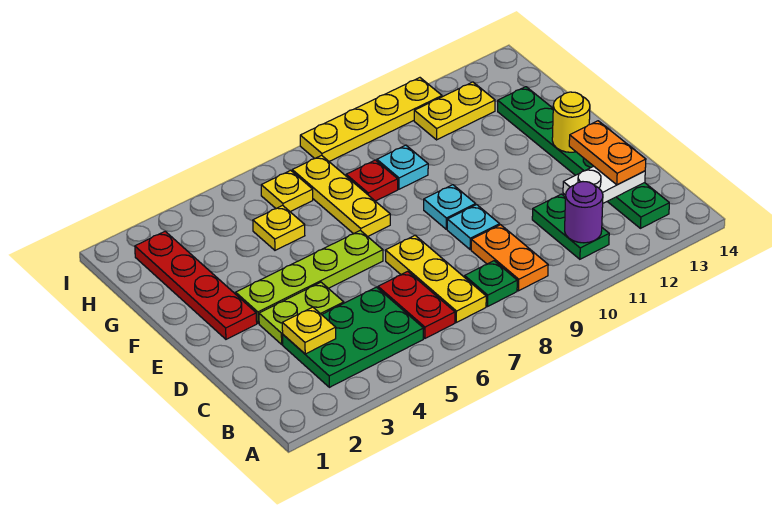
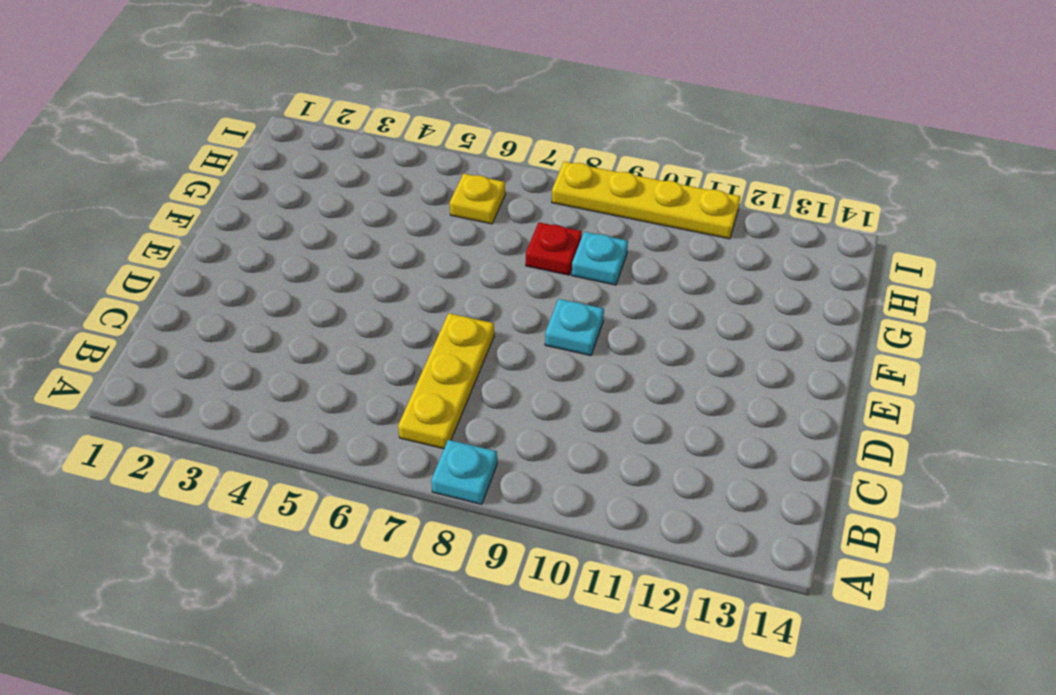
cyan 1x1 plate [431,440,497,504] -> cyan 1x1 plate moved to [447,205,500,250]
none -> green 2x3 plate [283,287,424,387]
none -> red 1x2 plate [378,271,455,338]
none -> green 1x1 plate [465,261,517,306]

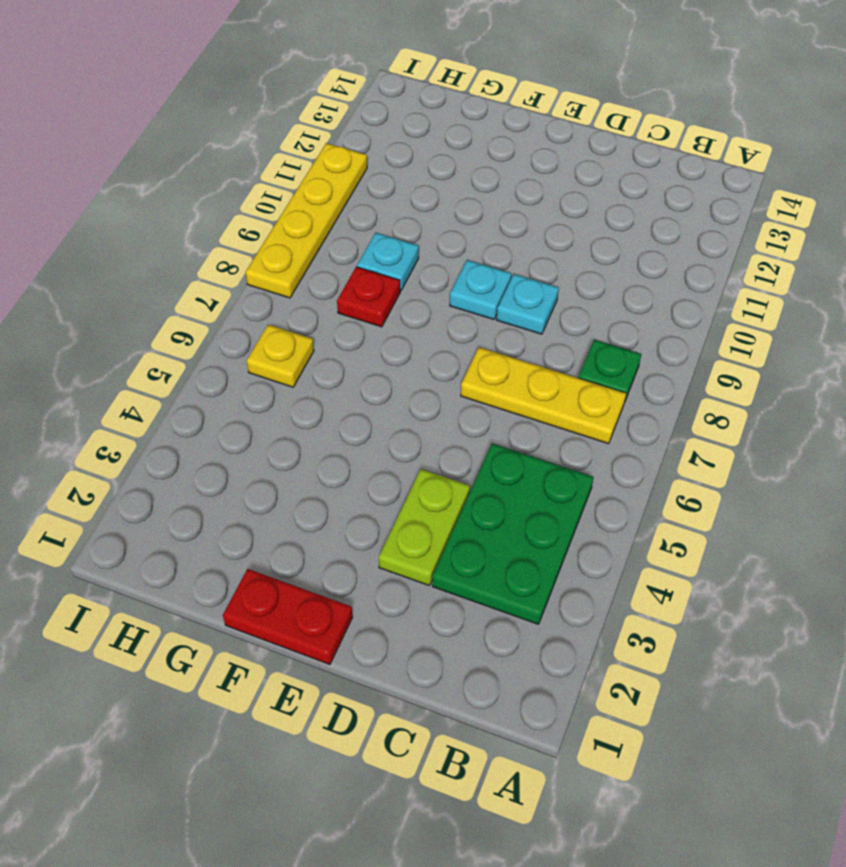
red 1x2 plate [223,569,353,664] -> red 1x2 plate moved to [378,271,455,338]
none -> orange 1x2 plate [471,225,548,291]
none -> green 1x2 plate [532,194,609,259]
none -> green 1x6 plate [498,87,669,228]

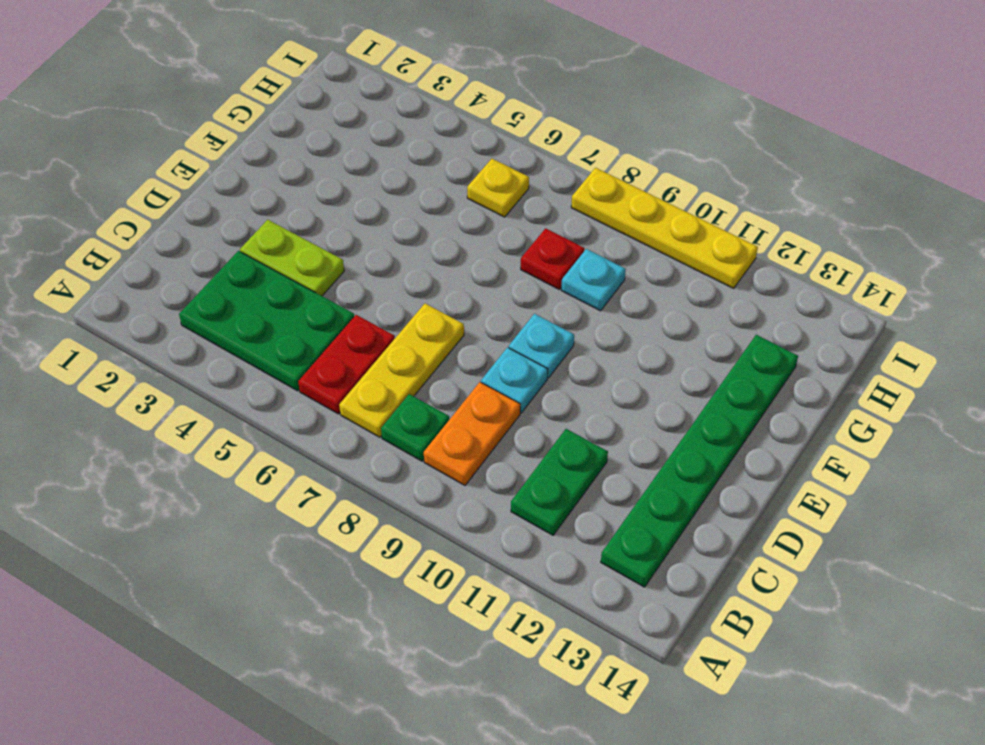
none -> red 1x4 plate [135,231,257,339]
none -> lime 1x4 plate [236,230,383,323]
none -> yellow 1x3 plate [292,155,390,236]

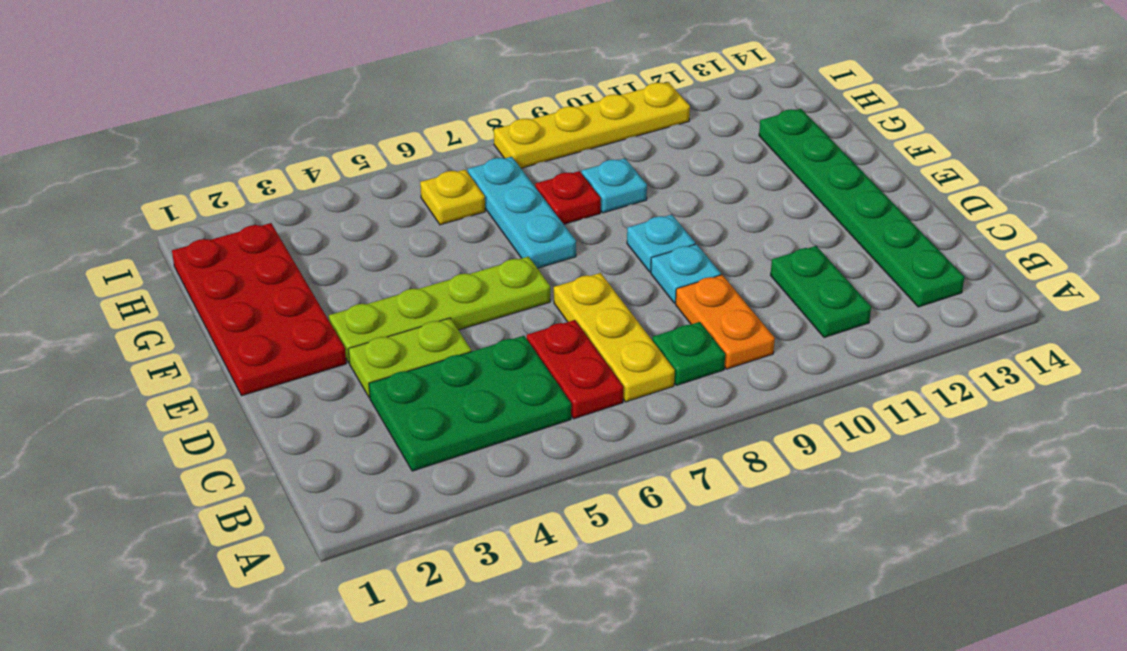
red 2x4 plate [172,223,346,396] -> red 1x4 plate [135,231,257,339]
cyan 1x3 plate [468,157,576,268] -> yellow 1x3 plate [292,155,390,236]
none -> yellow 1x1 plate [253,205,305,250]
none -> yellow 1x2 plate [414,82,495,140]
none -> purple 1x1 round brick [565,182,603,243]

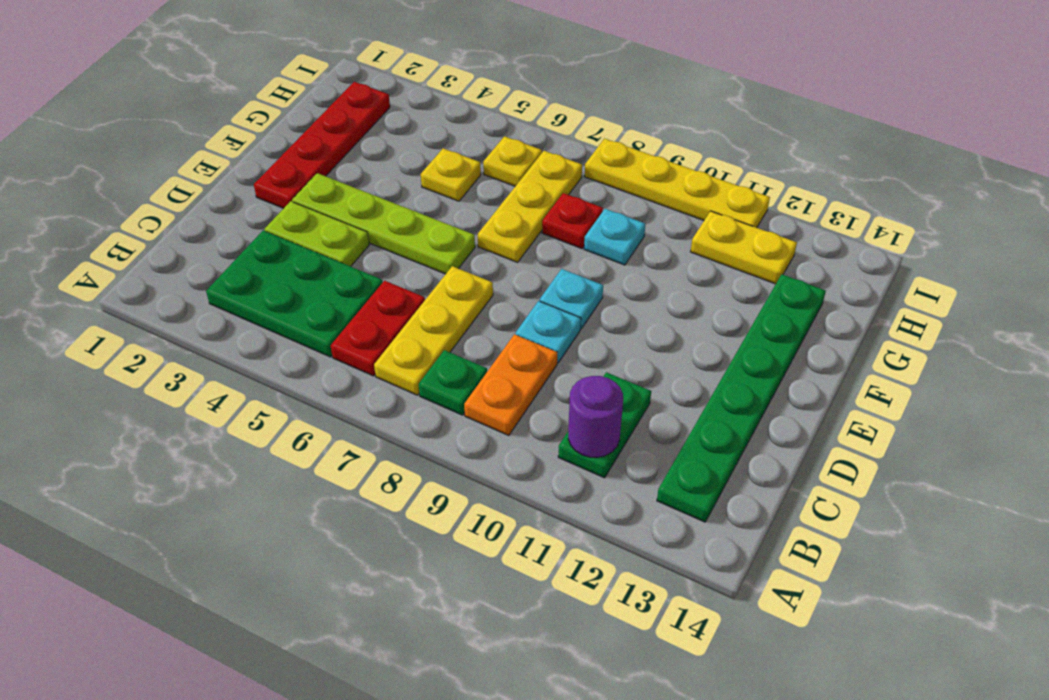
none -> yellow 1x1 plate [282,307,336,354]
none -> white 1x2 plate [563,166,645,203]
none -> yellow 1x1 round brick [552,92,590,152]

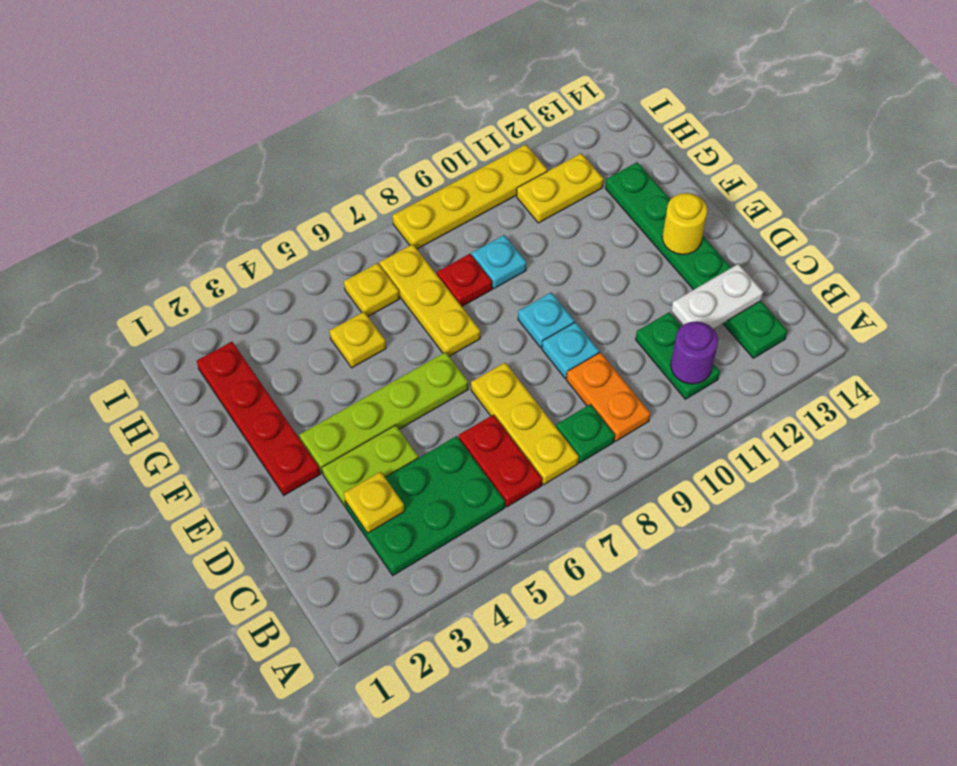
none -> orange 1x2 plate [569,121,646,185]

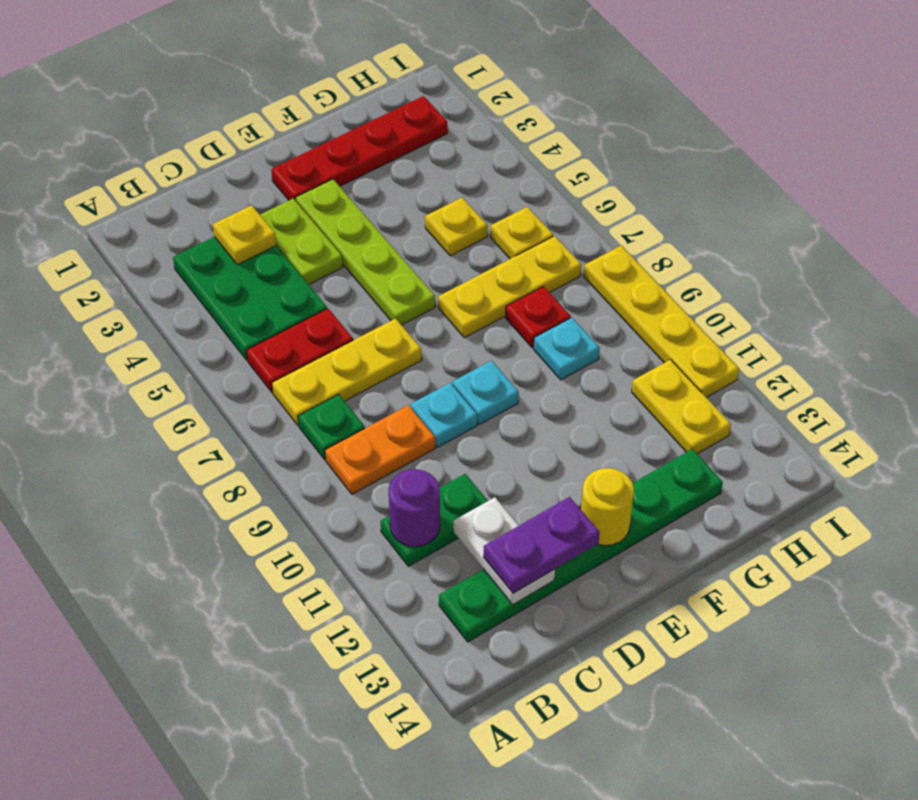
purple 1x2 plate [484,497,600,593] -> orange 1x2 plate [569,121,646,185]

